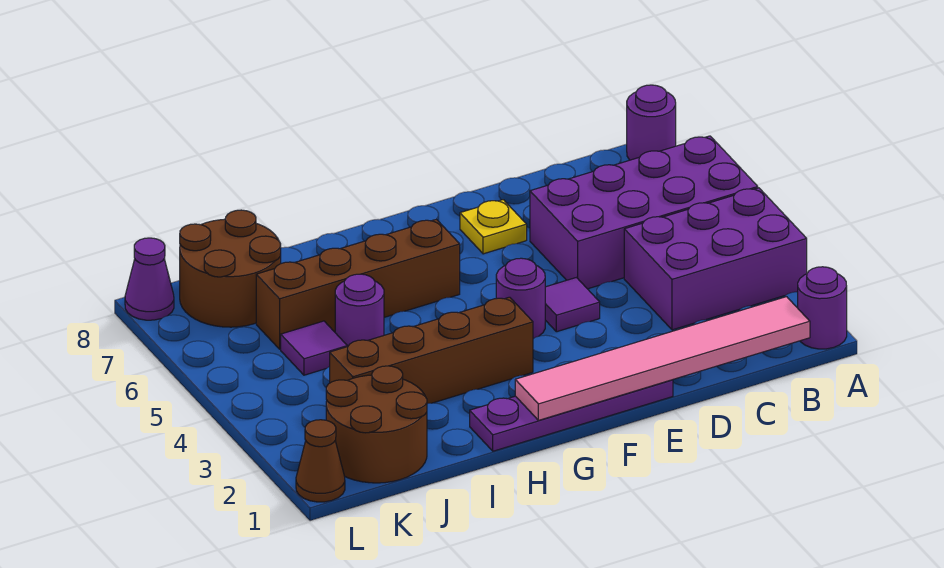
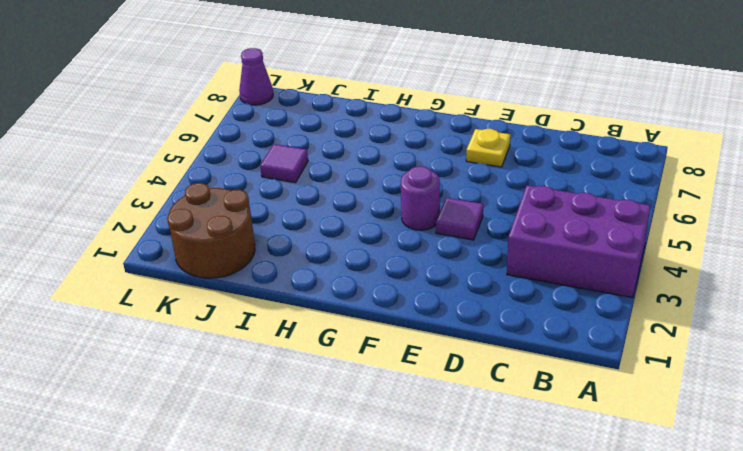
none -> purple 1x1 round brick [798,267,847,349]
none -> purple 2x4 brick [530,136,758,289]
none -> purple 1x1 round brick [627,85,676,160]

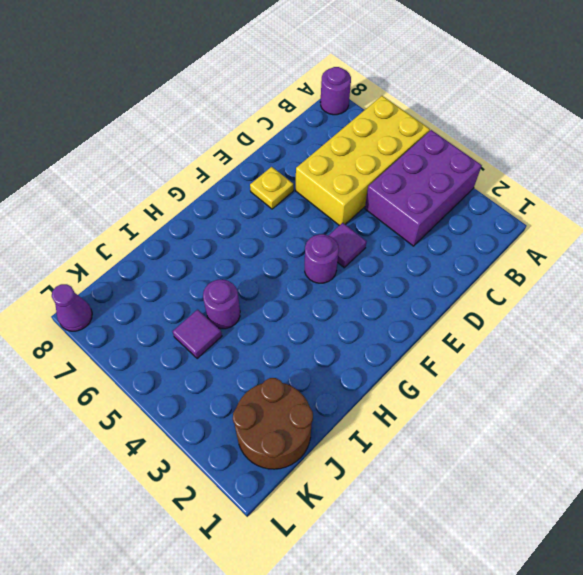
yellow 2x4 brick [296,96,430,225] -> purple 2x4 brick [530,136,758,289]
none -> purple 1x1 round brick [798,267,847,349]
none -> purple 1x4 plate [470,380,673,451]
none -> brown 1x4 brick [330,297,533,404]

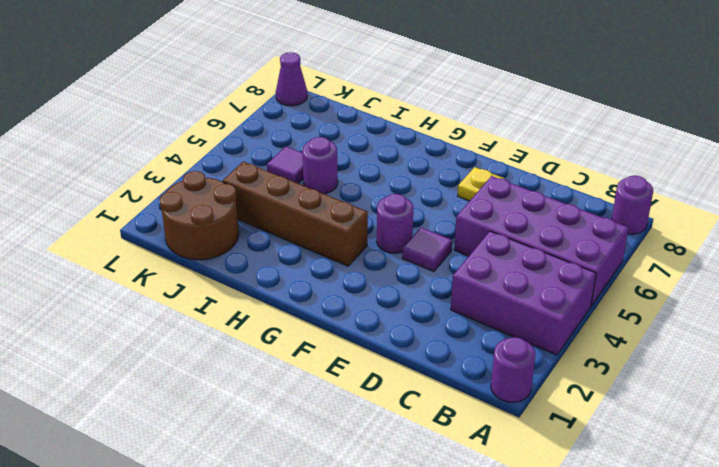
none -> purple 1x4 plate [470,380,673,451]
none -> brown 1x4 brick [256,219,460,349]
none -> brown 2x2 round brick [180,210,281,327]

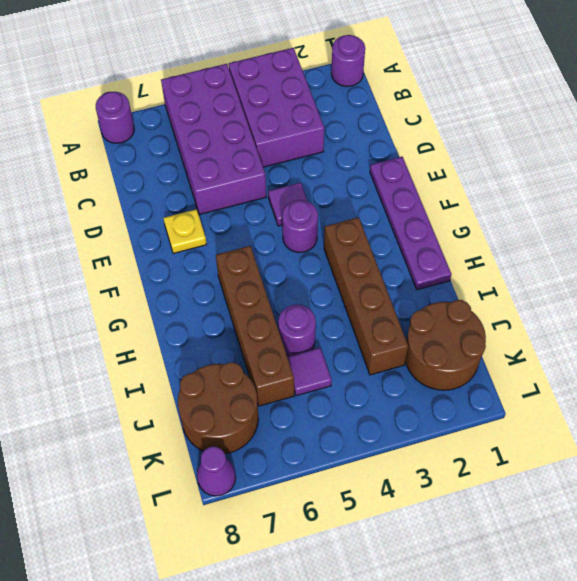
none -> brown 1x1 cone [296,420,345,502]
none -> pink 1x6 tile [515,297,810,420]

